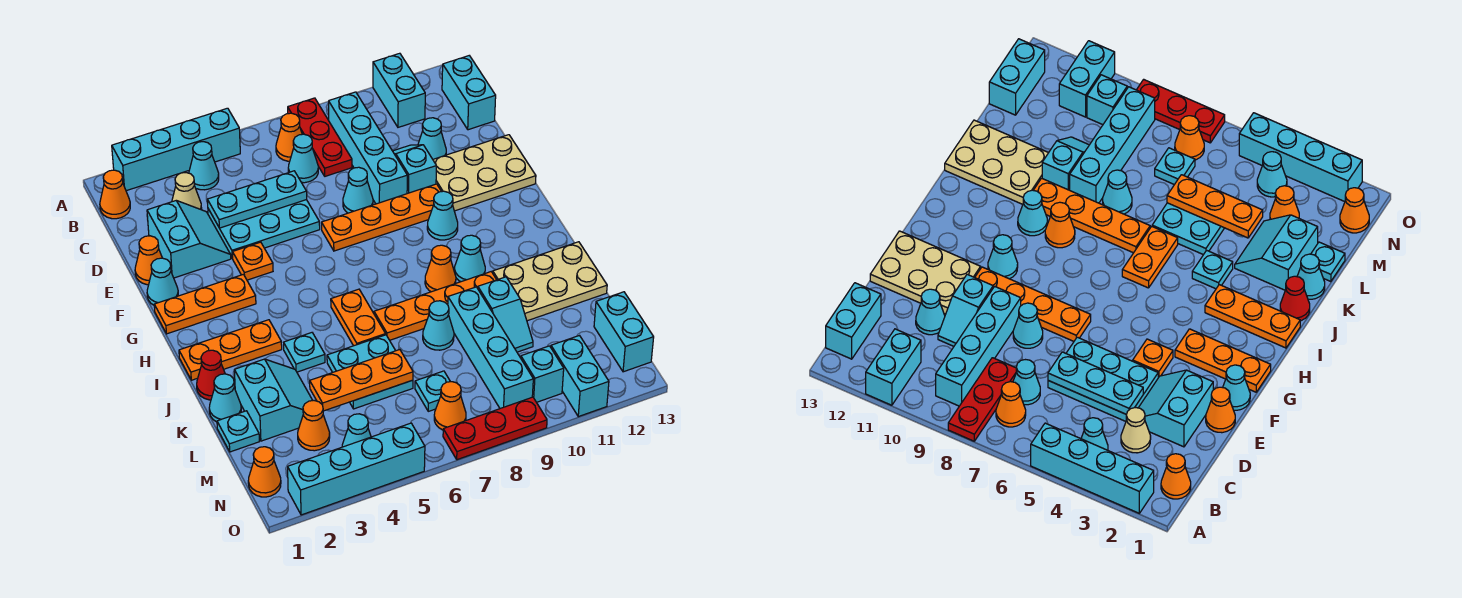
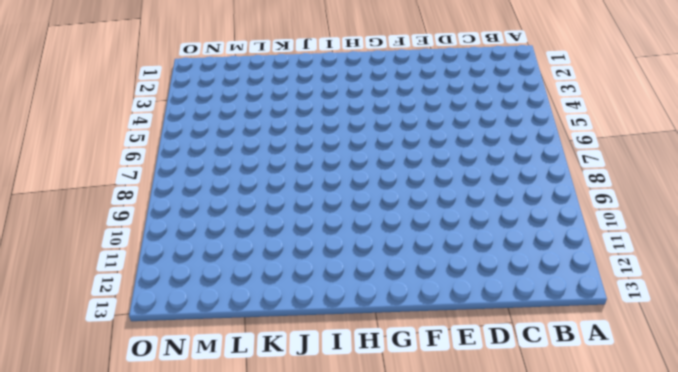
none -> cyan 1x4 brick [112,108,240,191]
none -> red 1x3 plate [288,98,352,176]
none -> cyan 1x2 brick [373,53,425,127]
none -> orange 1x1 cone [100,170,130,219]

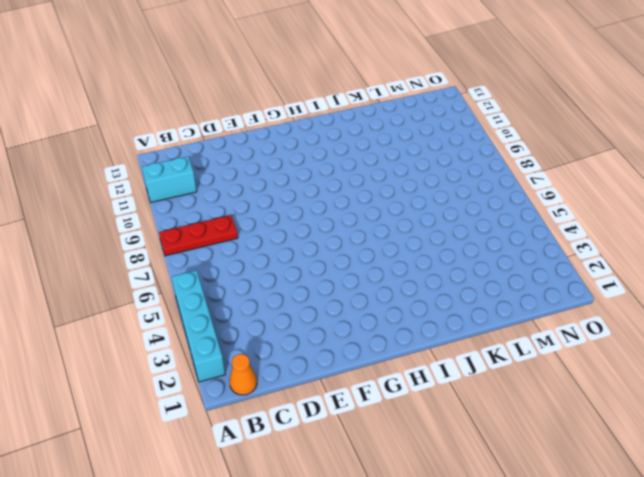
none -> cyan 1x1 cone [189,142,219,190]
none -> orange 1x1 cone [276,113,302,161]
none -> cyan 1x4 brick [329,92,407,204]
none -> cyan 1x2 brick [442,56,496,130]

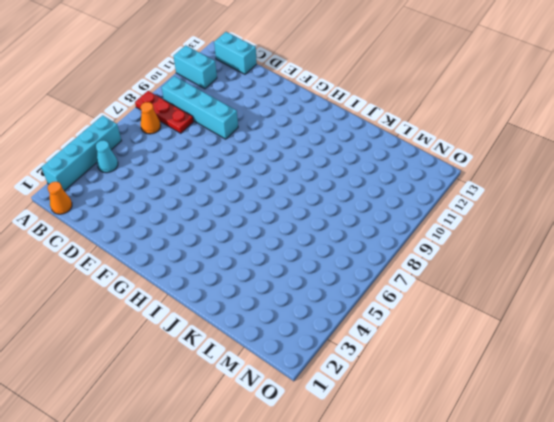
none -> tan 1x1 cone [172,173,202,209]
none -> cyan 1x1 cone [288,134,318,183]
none -> cyan 2x2 slope [147,201,231,278]
none -> cyan 2x3 plate [208,200,320,258]

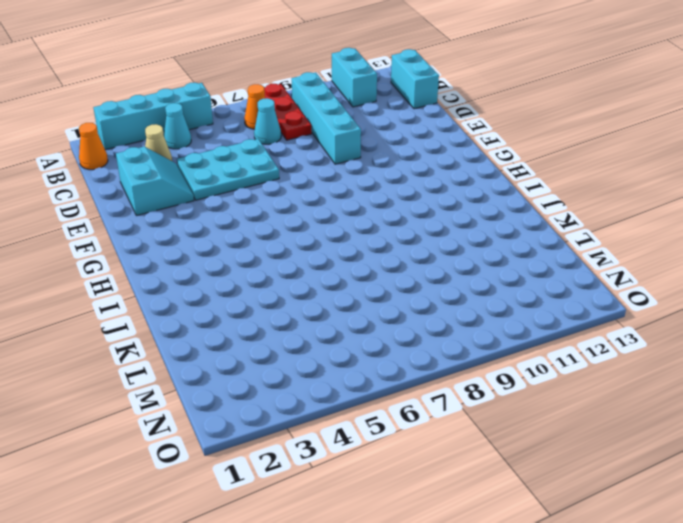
none -> cyan 1x2 slope [393,145,436,194]
none -> cyan 1x1 cone [418,118,446,159]
none -> orange 1x1 cone [135,236,162,285]
none -> cyan 1x1 cone [343,167,373,213]

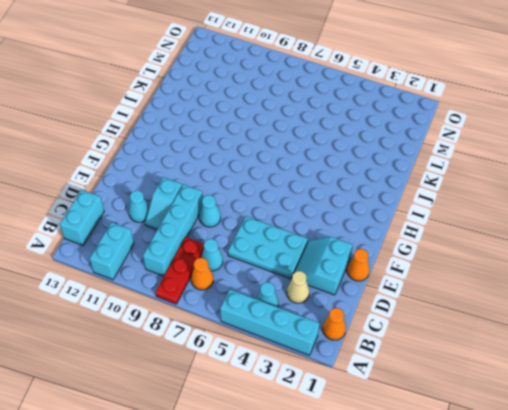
none -> tan 2x3 plate [433,135,536,211]
none -> cyan 1x1 cone [147,258,178,305]
none -> orange 1x1 plate [232,242,273,280]
none -> orange 1x4 plate [321,184,441,251]

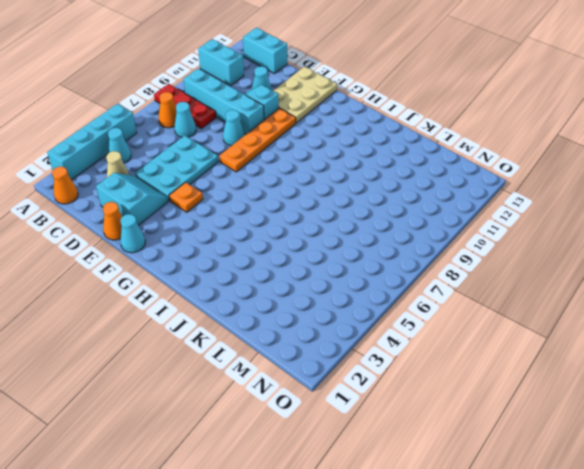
none -> orange 1x3 plate [154,274,256,334]
none -> cyan 1x1 cone [427,191,458,240]
none -> orange 1x3 plate [179,320,282,380]
none -> orange 1x2 plate [331,289,386,346]

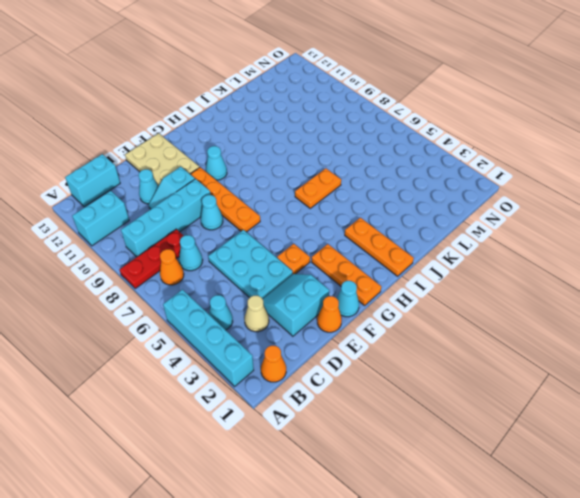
none -> orange 1x1 cone [425,245,456,292]
none -> cyan 1x1 cone [455,235,485,282]
none -> red 1x1 cone [197,350,225,400]
none -> cyan 1x1 plate [284,333,325,372]

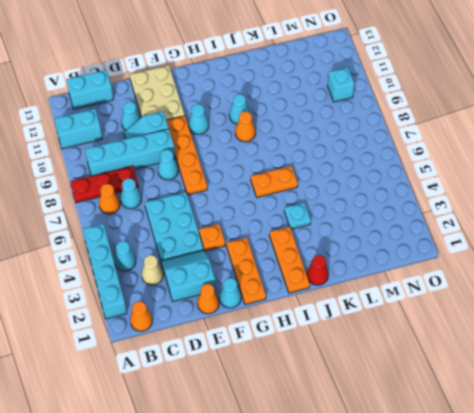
none -> orange 1x4 plate [374,272,496,340]
none -> tan 2x3 plate [493,242,607,321]
none -> cyan 1x1 cone [209,374,241,422]
none -> cyan 2x2 slope [234,359,313,441]

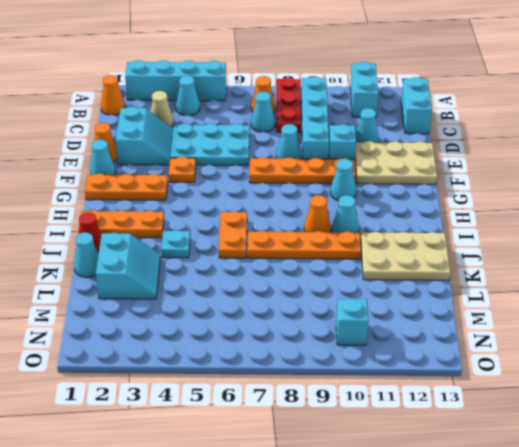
none -> cyan 2x2 plate [327,335,413,409]
none -> cyan 1x1 cone [423,301,454,350]
none -> cyan 1x4 brick [448,287,533,408]
none -> cyan 1x2 slope [478,277,533,352]

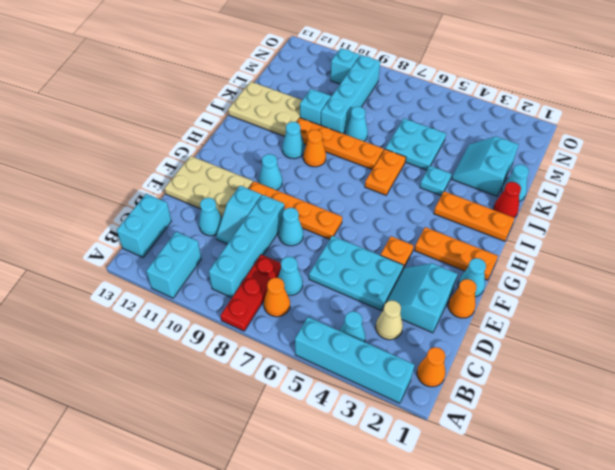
none -> cyan 1x1 plate [217,411,259,452]
none -> orange 1x1 cone [298,401,330,451]
none -> cyan 1x1 plate [415,371,450,411]
none -> cyan 1x2 brick [594,292,654,372]

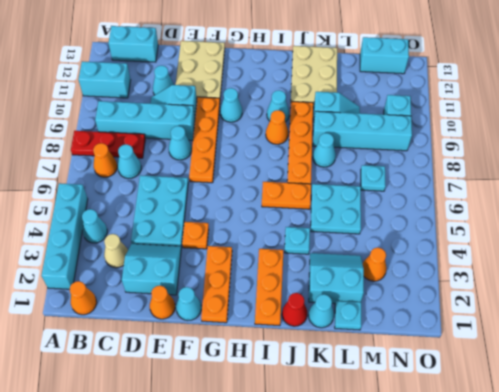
none -> orange 1x1 cone [248,447,281,497]
none -> cyan 1x1 cone [342,414,371,447]
none -> orange 1x1 cone [434,382,466,430]
none -> cyan 1x2 brick [551,336,609,417]

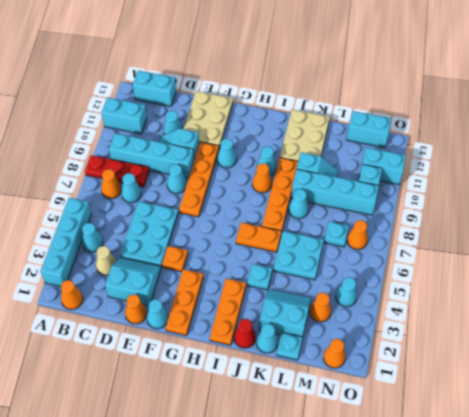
none -> cyan 1x4 brick [288,423,425,515]
none -> red 1x3 plate [443,397,547,460]
none -> cyan 1x3 plate [207,171,307,228]
none -> orange 1x3 plate [310,350,413,411]

